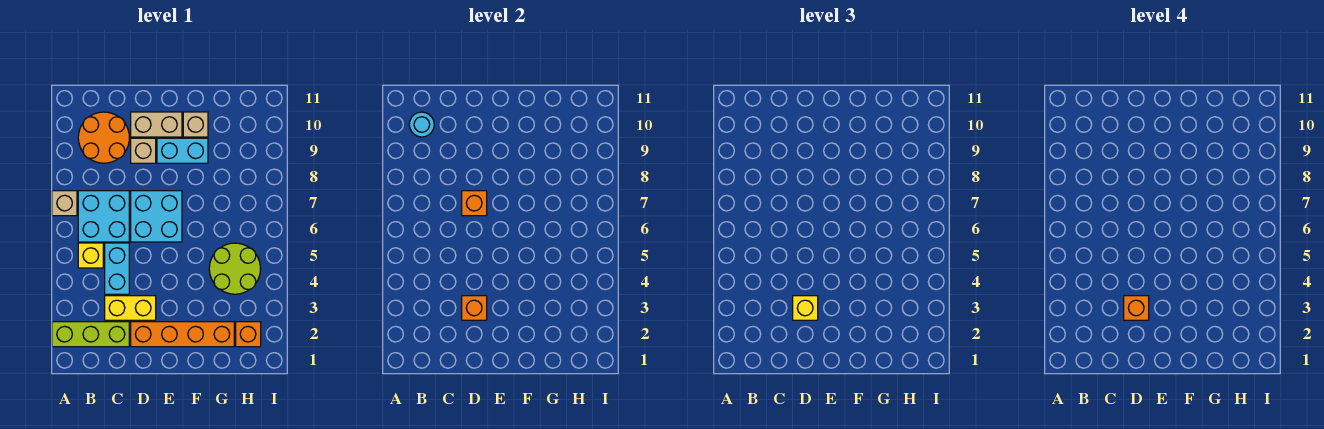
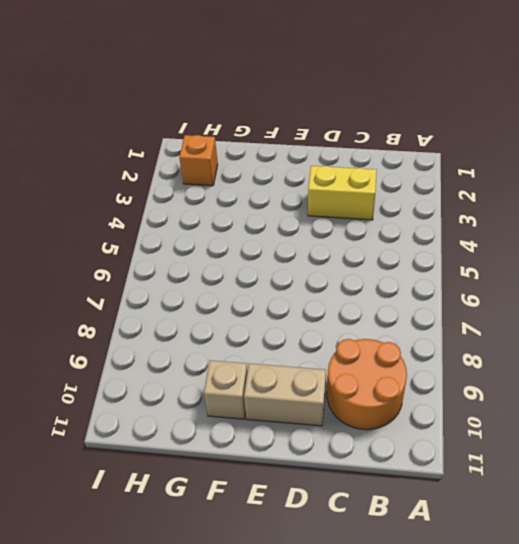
none -> lime 1x3 brick [52,322,129,347]
none -> tan 1x1 brick [52,191,77,216]
none -> yellow 1x1 brick [78,243,103,268]

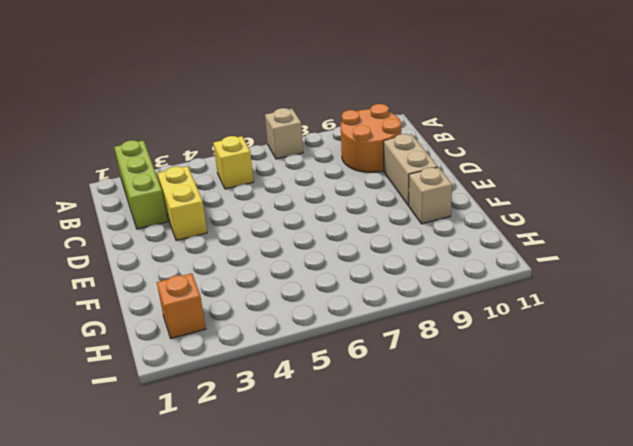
none -> cyan 2x2 brick [78,191,129,242]
none -> cyan 1x2 brick [105,243,129,294]
none -> orange 1x4 brick [131,322,234,347]

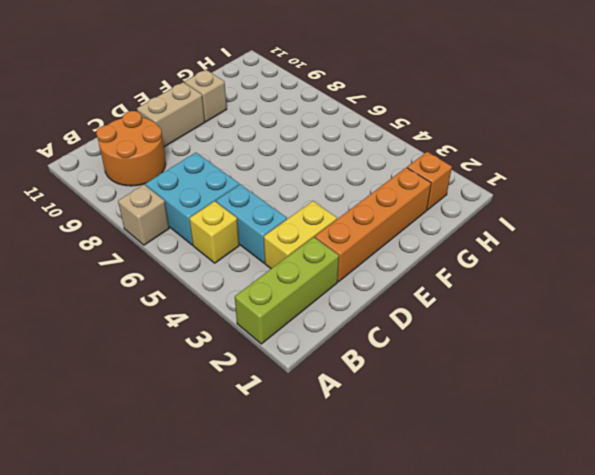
none -> cyan 2x2 brick [131,191,182,242]
none -> tan 1x1 brick [131,138,156,163]
none -> cyan 1x2 brick [157,138,208,163]

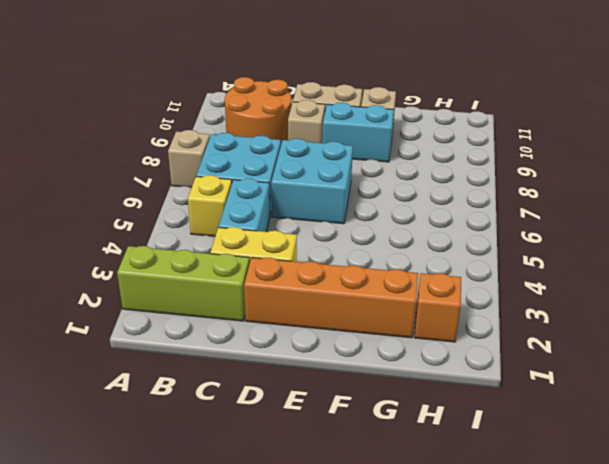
none -> lime 2x2 round brick [209,243,261,294]
none -> cyan 1x1 round brick [409,112,434,137]
none -> orange 1x1 brick [462,296,487,320]

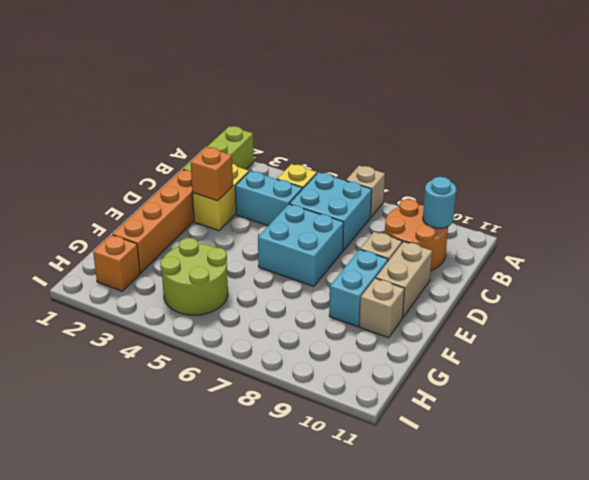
none -> orange 1x1 brick [462,191,487,216]
none -> yellow 1x1 brick [793,296,818,320]
none -> orange 1x1 brick [1124,296,1149,320]

